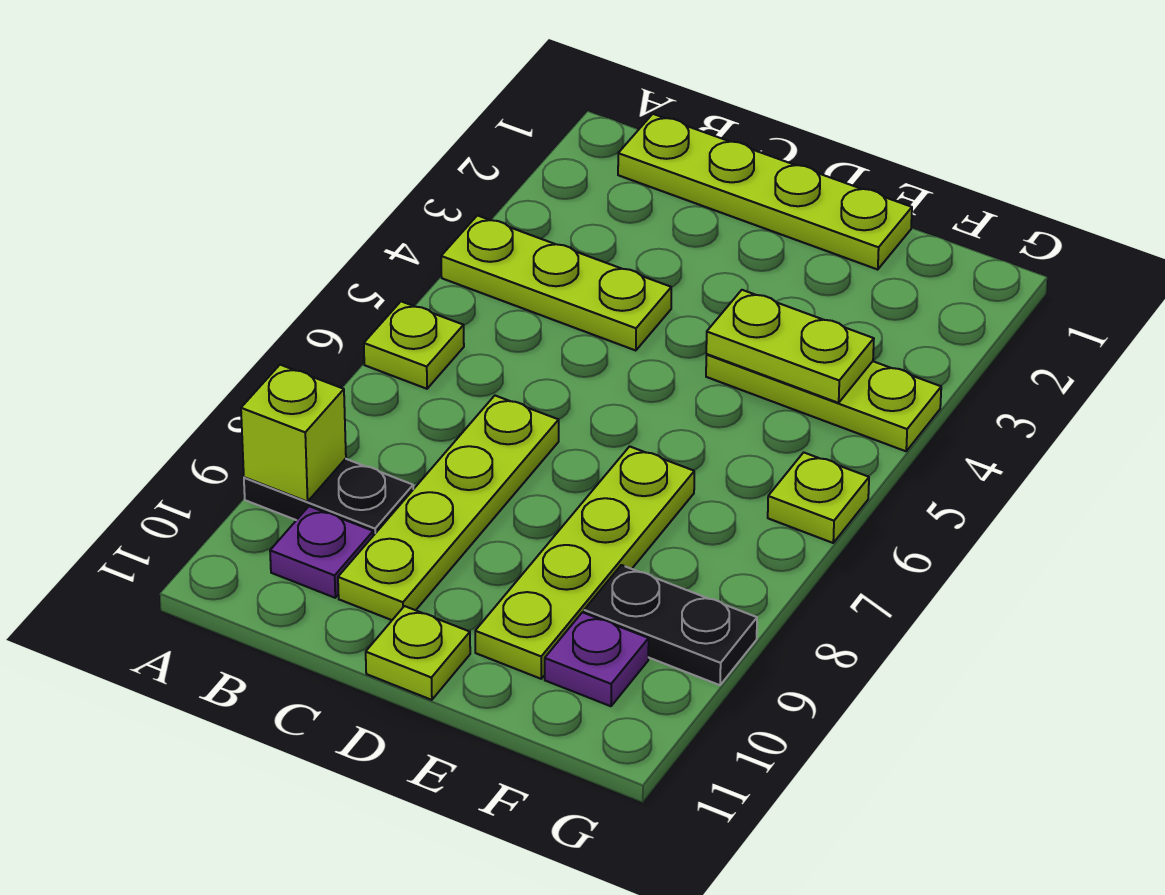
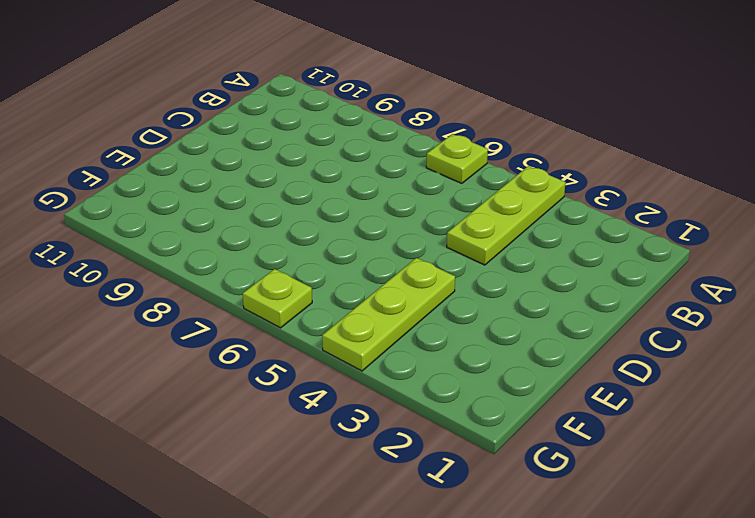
none -> black 1x2 plate [244,459,413,536]
none -> lime 1x4 plate [618,114,912,270]
none -> purple 1x1 plate [270,506,373,598]

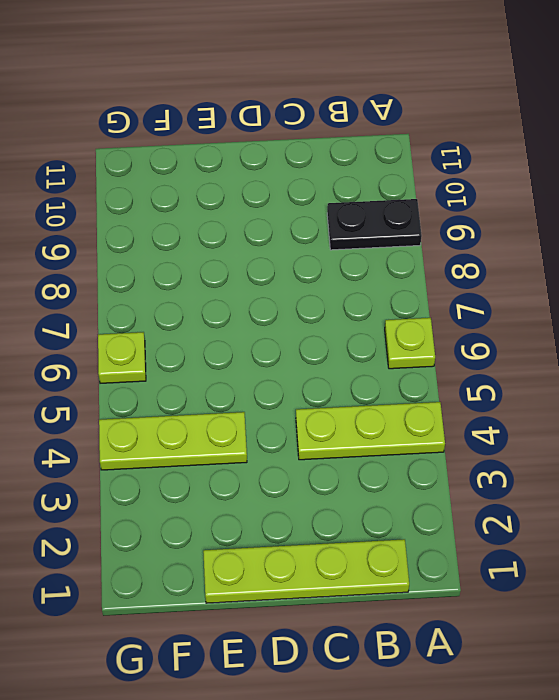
none -> purple 1x1 plate [270,506,373,598]
none -> lime 1x4 plate [338,396,559,620]
none -> lime 1x1 plate [366,606,470,700]

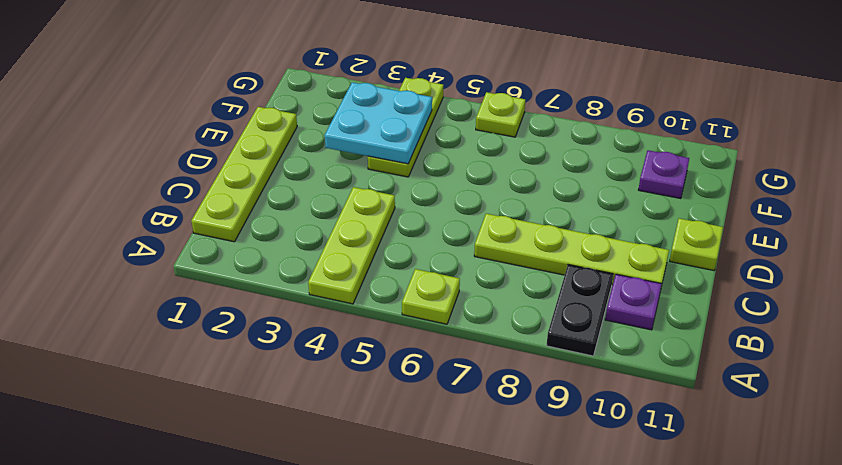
cyan 2x2 plate [325,82,432,164] -> lime 1x2 plate [706,290,874,403]
none -> lime 1x4 plate [475,446,694,679]
none -> black 1x2 plate [584,565,757,685]
none -> lime 1x1 brick [241,365,346,502]

